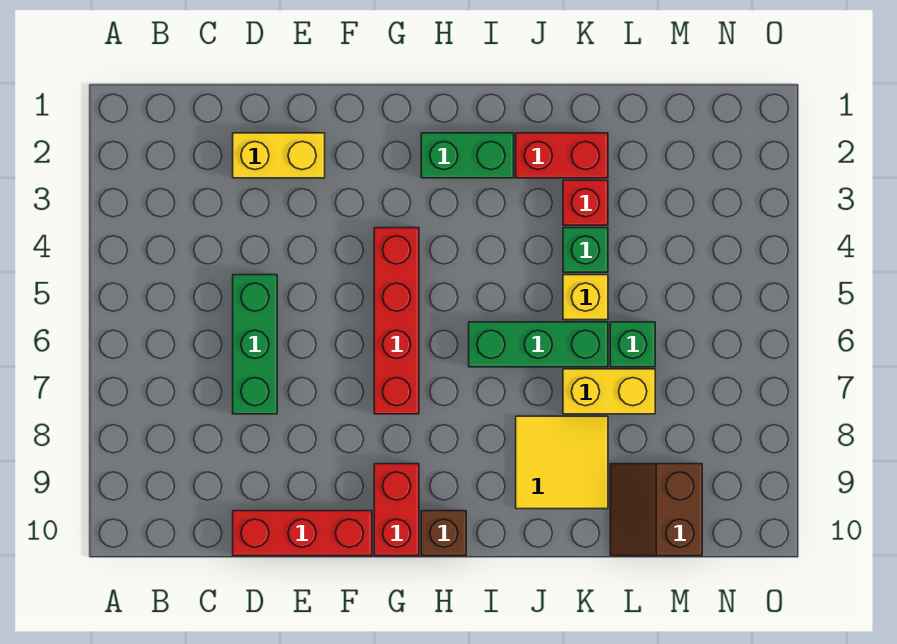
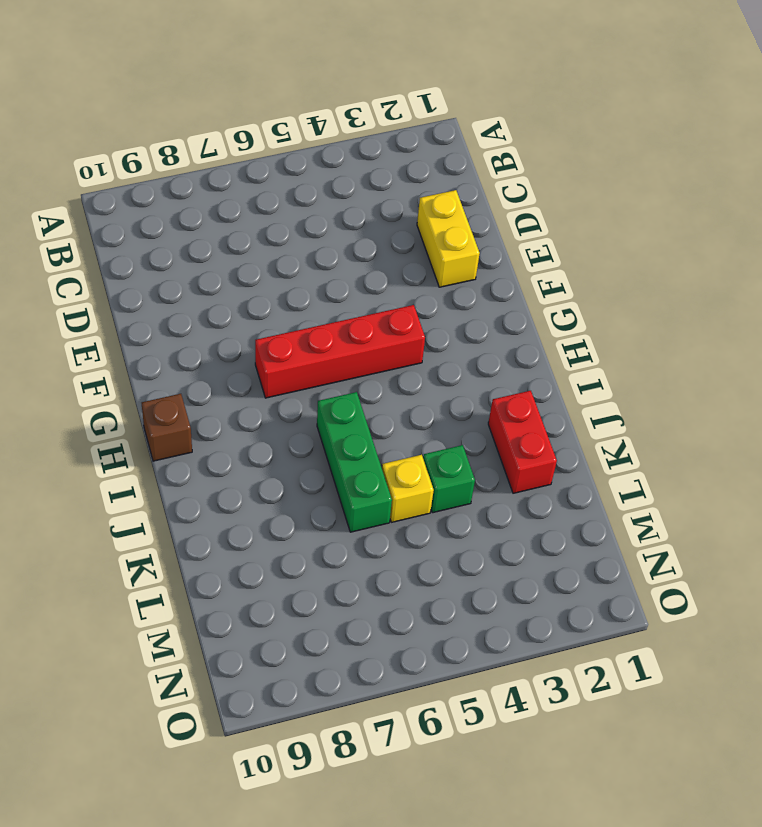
none -> green 1x3 brick [233,275,277,414]
none -> red 1x3 brick [233,511,372,556]
none -> red 1x2 brick [374,464,419,556]

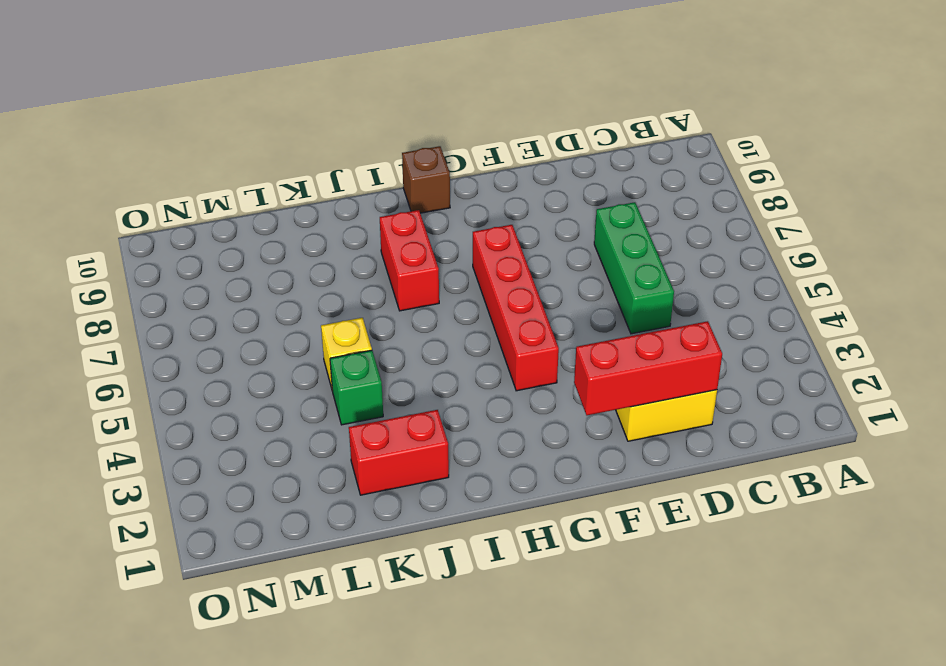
red 1x3 brick [574,321,722,415] -> red 1x3 brick moved to [233,511,372,556]
red 1x2 brick [380,210,439,311] -> red 1x2 brick moved to [374,464,419,556]
none -> green 1x2 brick [421,133,514,178]
none -> green 1x3 brick [469,322,608,367]
none -> yellow 2x2 tile [516,416,608,509]

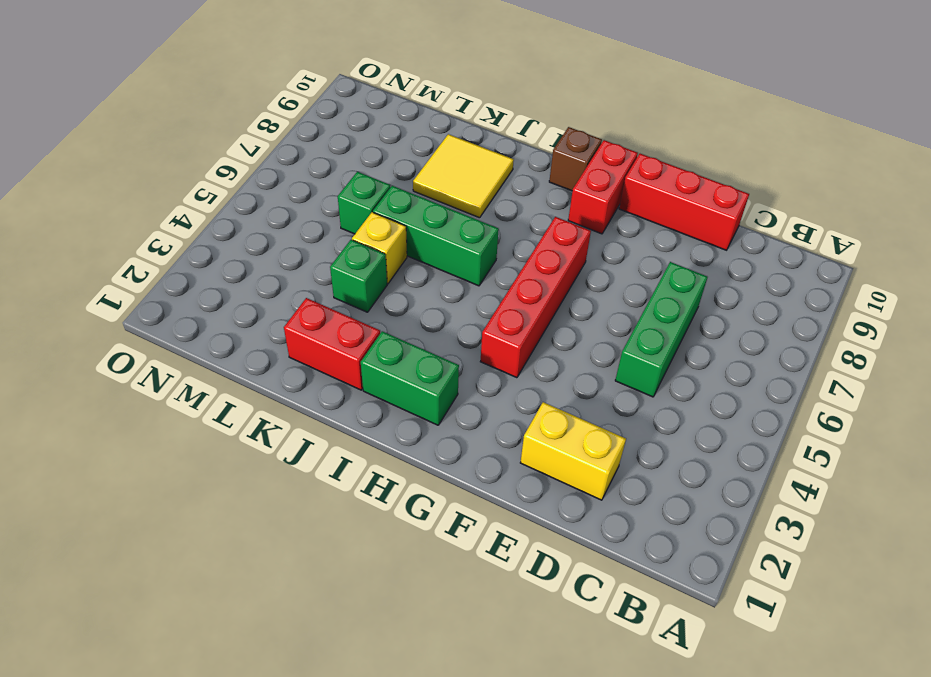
none -> red 1x1 brick [563,180,608,225]
none -> yellow 1x2 brick [563,369,655,414]
none -> brown 2x2 slope [610,464,702,556]

